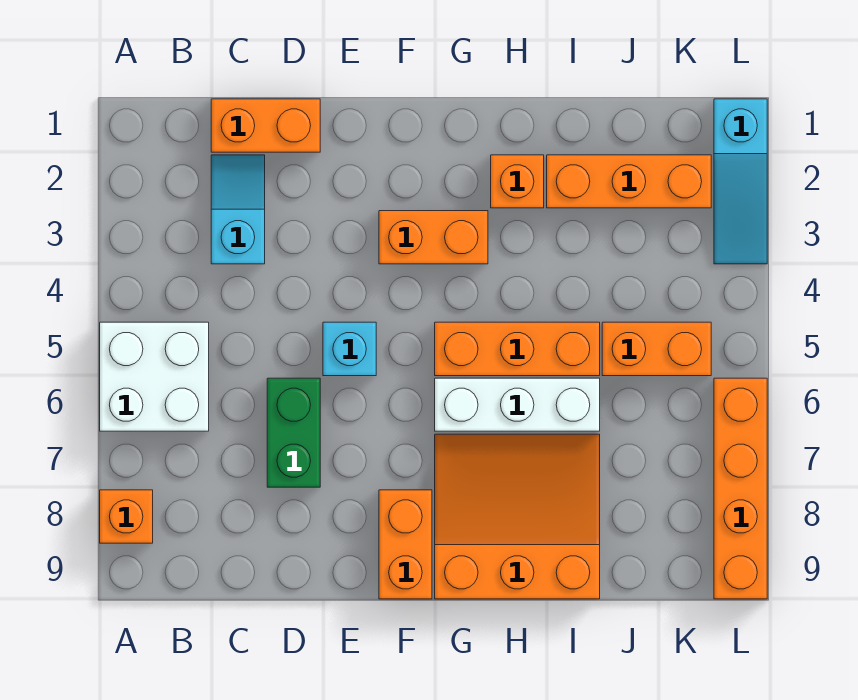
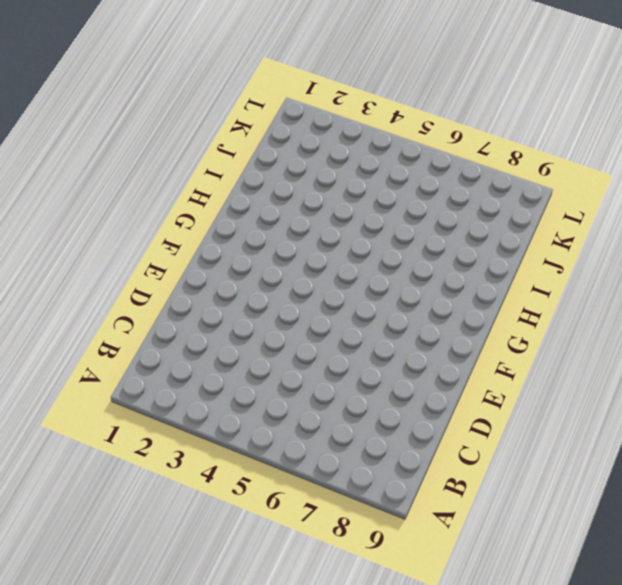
none -> white 2x2 brick [100,322,209,431]
none -> orange 1x1 brick [100,490,153,543]
none -> orange 1x2 brick [211,99,320,152]

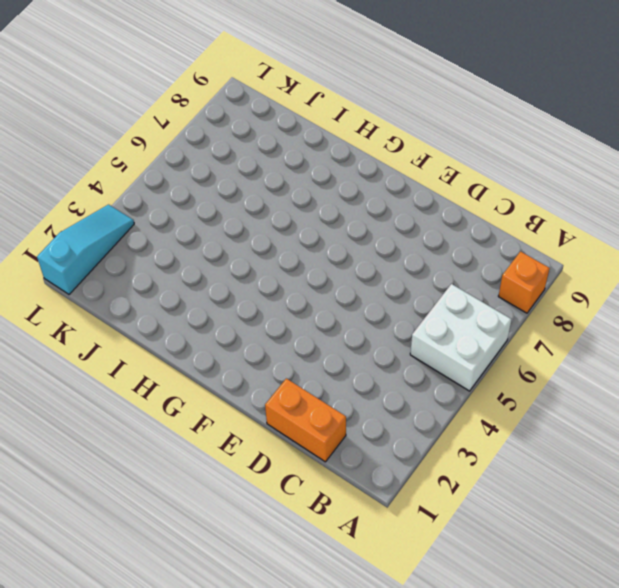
none -> cyan 1x2 slope [211,155,265,264]
none -> green 1x2 brick [267,378,320,487]
none -> cyan 1x1 brick [323,322,376,376]

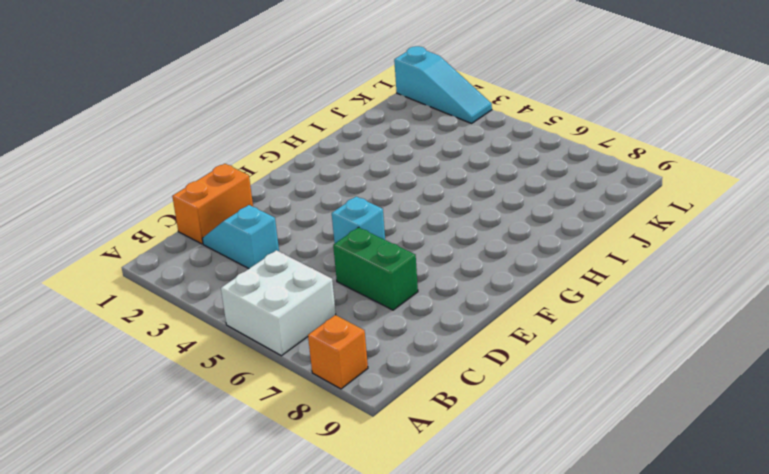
none -> orange 1x2 brick [379,211,488,264]
none -> orange 1x2 brick [379,490,432,599]
none -> orange 1x3 brick [435,322,600,376]

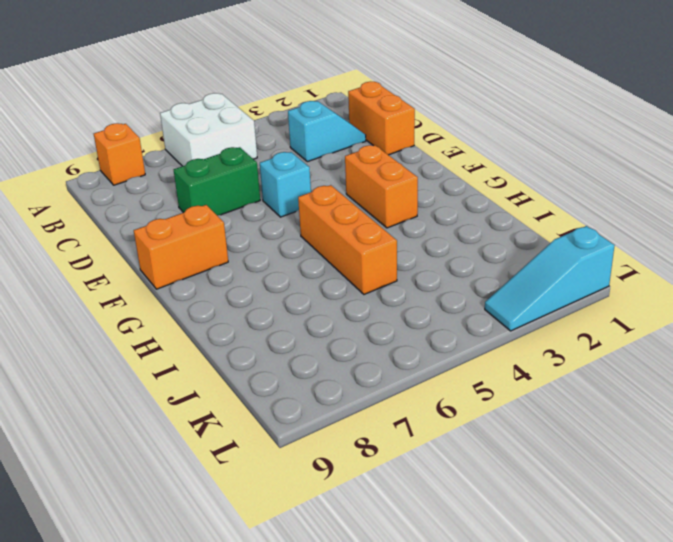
none -> white 1x3 brick [435,378,600,431]
none -> orange 3x3 slope [435,434,600,599]
none -> orange 1x1 brick [491,155,544,208]

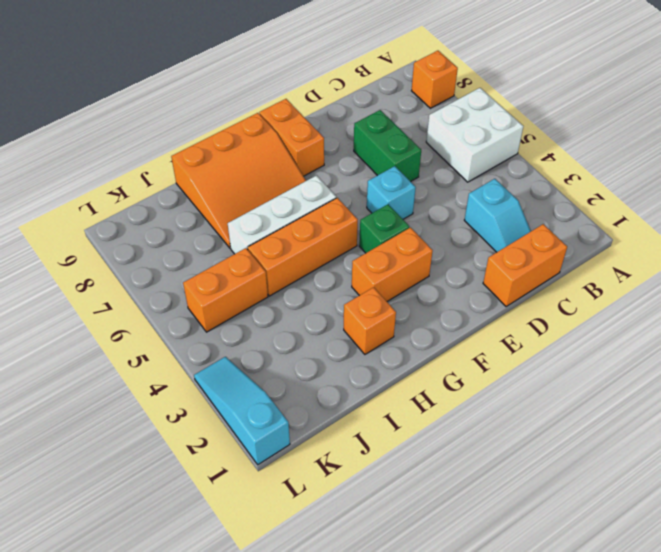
green 1x1 brick [359,204,409,253] -> none
none -> orange 1x3 brick [547,155,711,208]
none -> orange 1x4 brick [714,378,767,599]

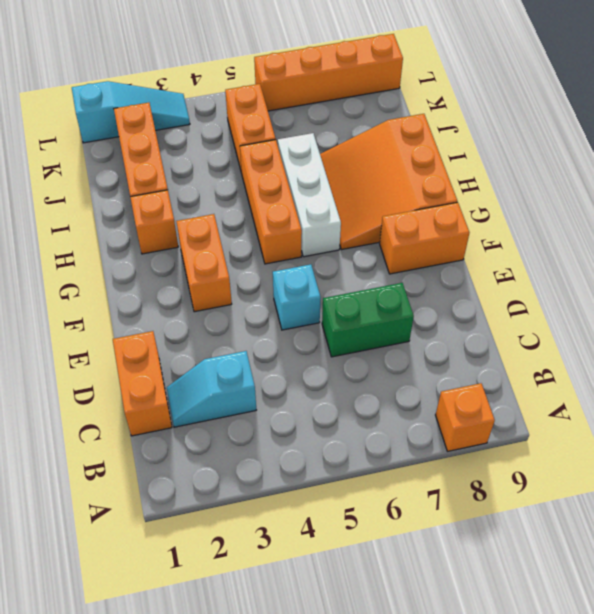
none -> white 2x2 brick [100,322,209,431]

